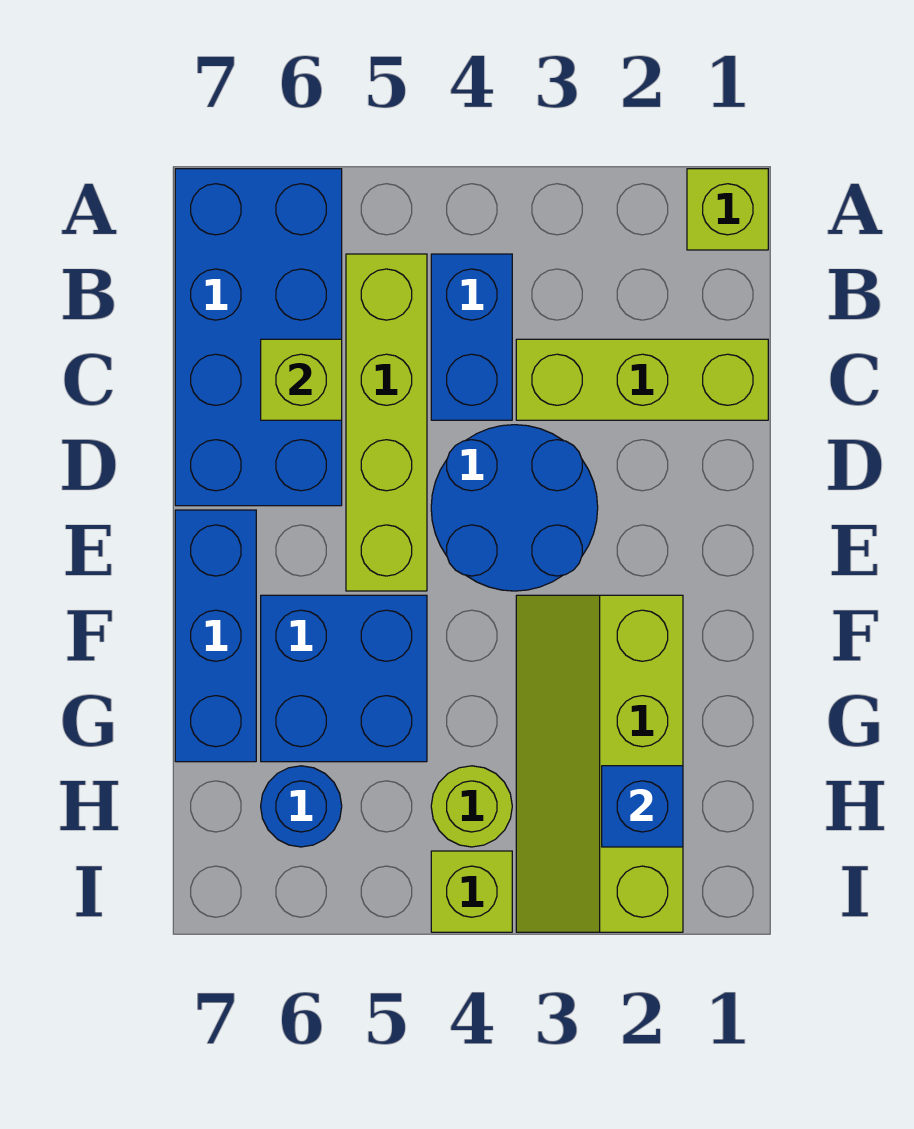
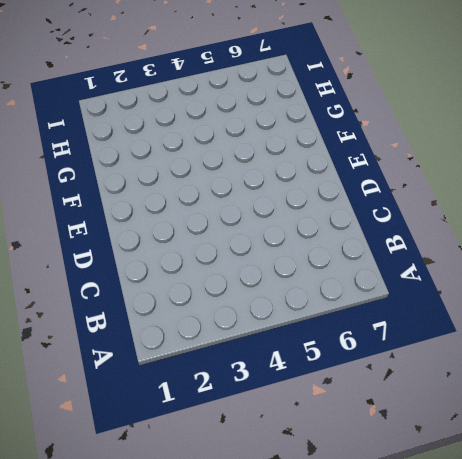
none -> lime 1x1 brick [687,169,768,250]
none -> blue 2x4 brick [175,169,342,506]
none -> blue 1x2 brick [431,254,512,420]

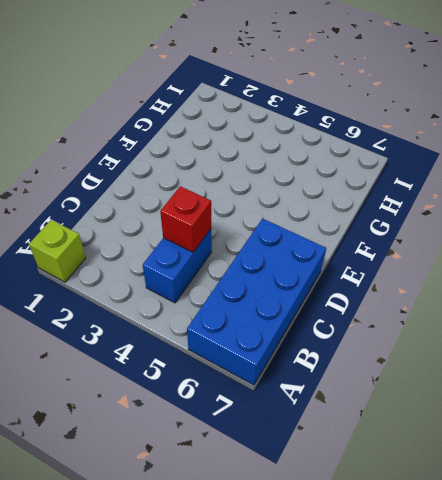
red 1x1 brick [160,186,211,252] -> none
none -> lime 1x4 brick [346,254,427,591]
none -> lime 1x3 brick [516,339,768,420]
none -> blue 2x2 round brick [431,425,598,591]

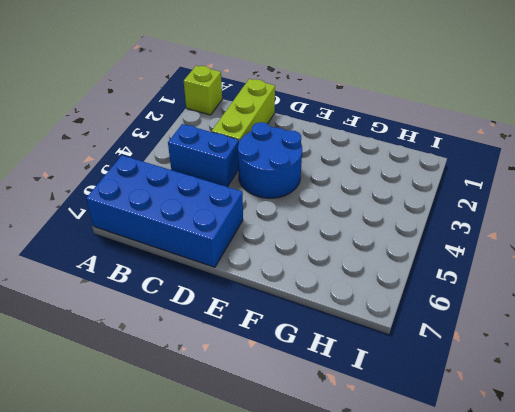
none -> lime 1x4 brick [346,254,427,591]
none -> blue 1x3 brick [175,510,256,762]
none -> lime 2x4 slope [516,595,683,932]

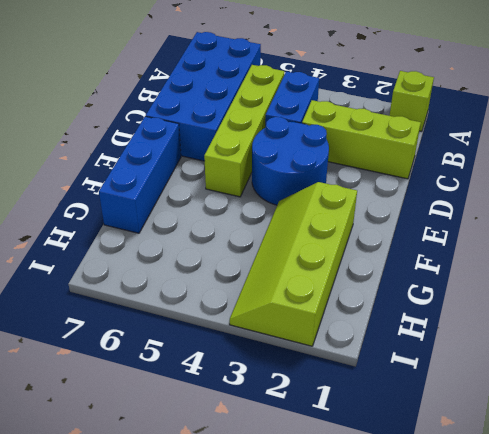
none -> blue 2x2 brick [261,595,427,762]
none -> lime 1x1 round brick [431,766,512,847]
none -> blue 1x1 round brick [261,766,342,847]

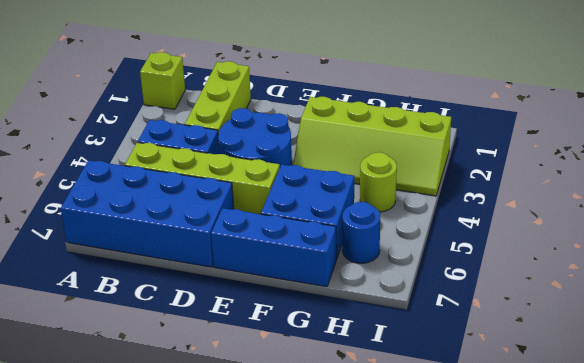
none -> lime 1x1 brick [431,851,512,932]
none -> lime 1x1 brick [261,339,342,420]
none -> blue 1x1 brick [602,766,683,847]

